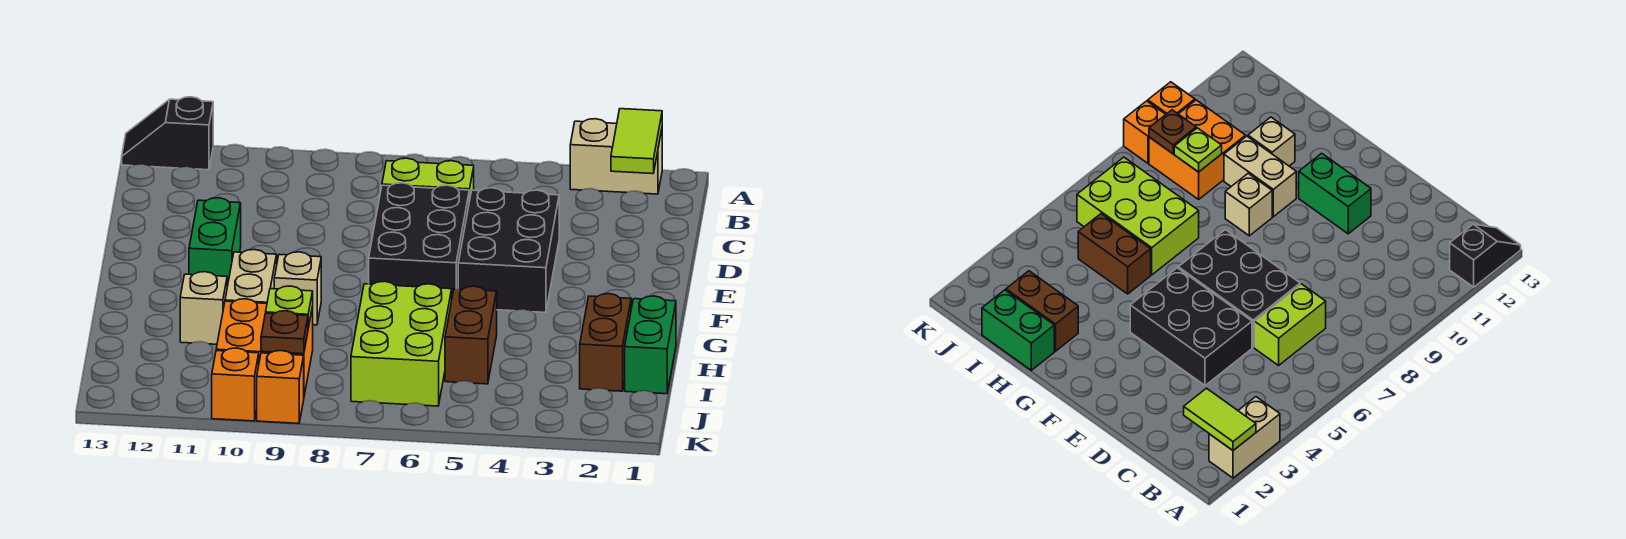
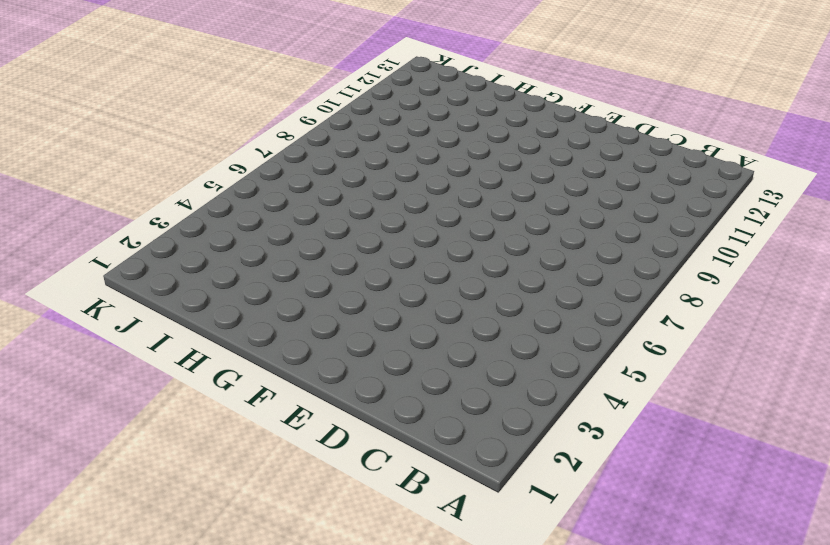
none -> tan 1x2 brick [570,119,662,194]
none -> black 1x2 slope [122,97,213,170]
none -> lime 1x2 brick [382,158,474,201]

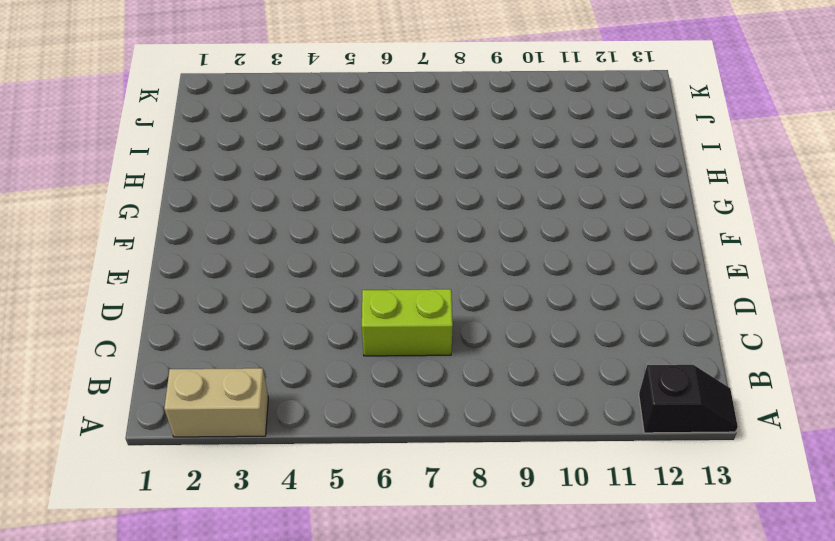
none -> black 2x3 brick [458,188,559,313]
none -> black 2x3 brick [369,183,469,296]
none -> green 1x2 brick [189,198,241,287]

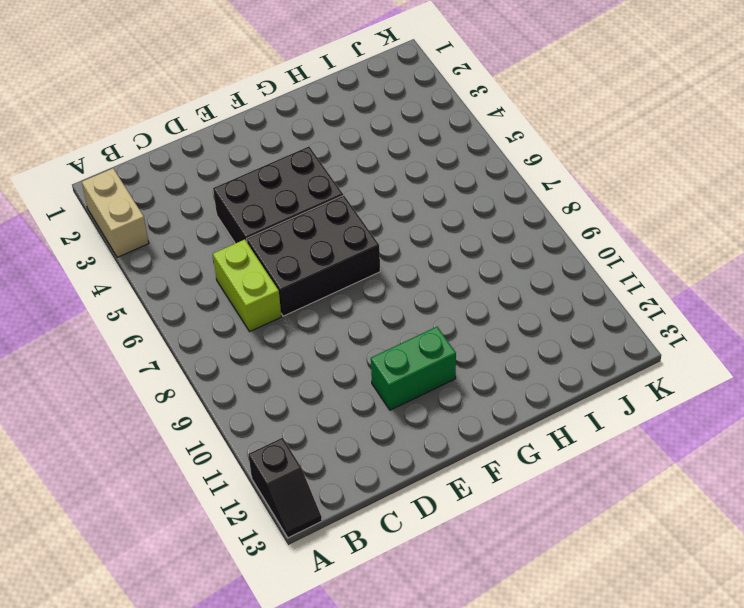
none -> tan 1x1 brick [274,252,321,325]
none -> tan 1x2 brick [225,250,277,304]
none -> green 1x2 brick [625,296,676,394]

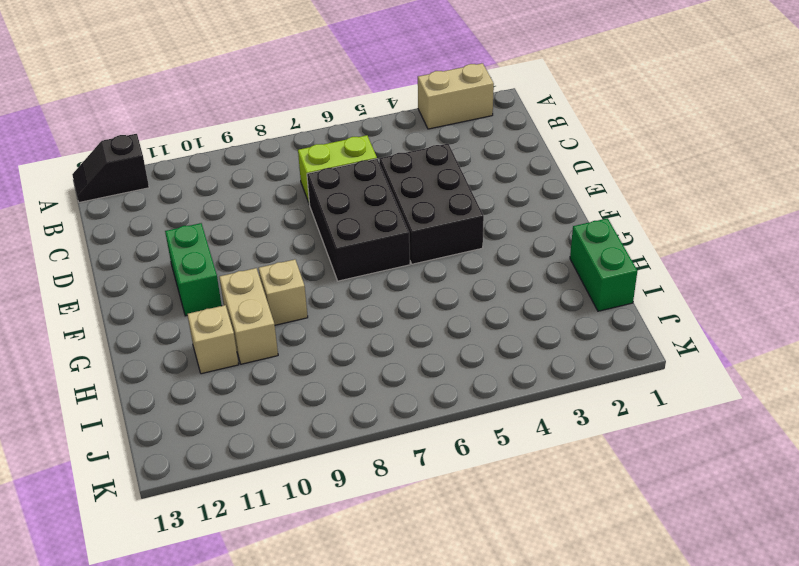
none -> brown 1x2 brick [580,294,631,391]
none -> brown 1x2 brick [445,286,497,384]
none -> lime 2x3 brick [351,281,452,406]

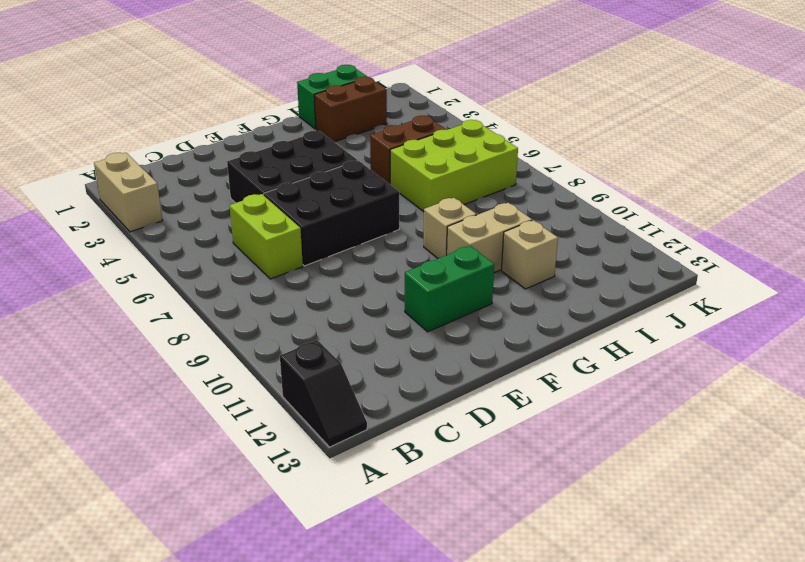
none -> orange 2x2 brick [216,299,313,395]
none -> orange 1x1 brick [257,351,304,423]
none -> orange 1x1 brick [212,348,259,421]

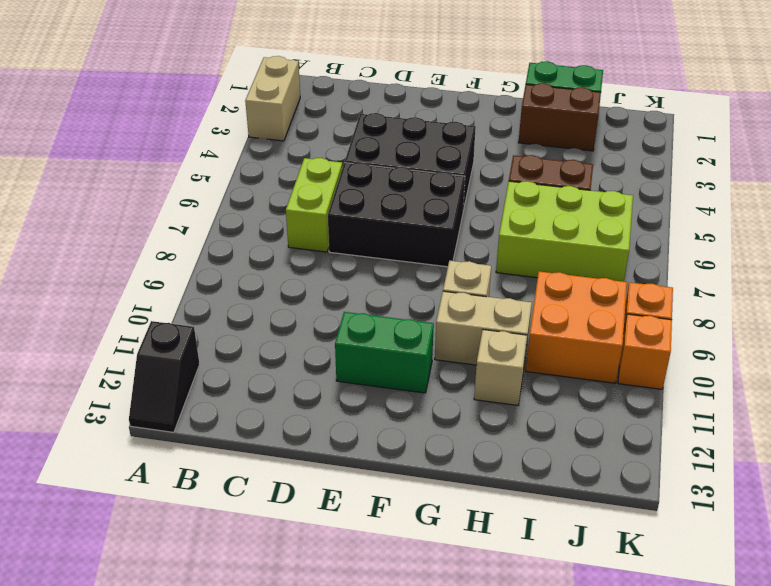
none -> lime 1x2 tile [611,109,662,174]
none -> lime 1x1 plate [266,286,313,328]
none -> brown 1x1 plate [261,311,308,354]

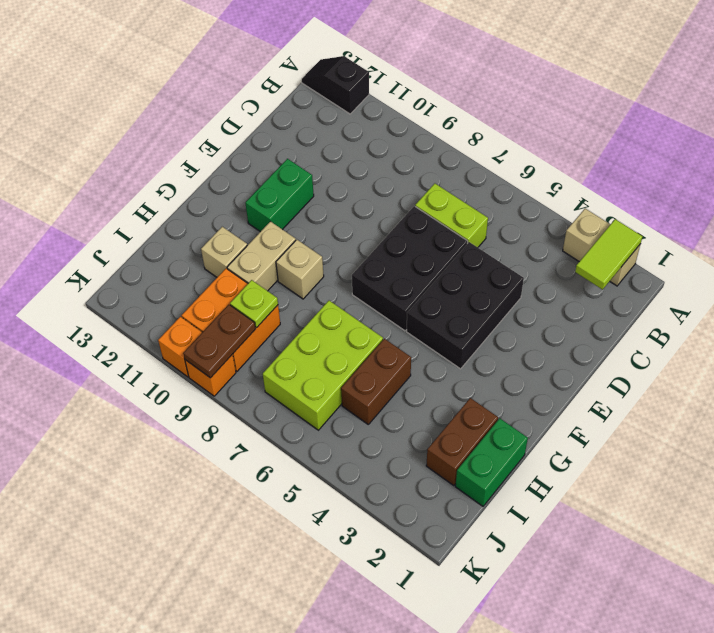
brown 1x2 plate [183,305,256,378] -> brown 1x1 plate [261,311,308,354]

